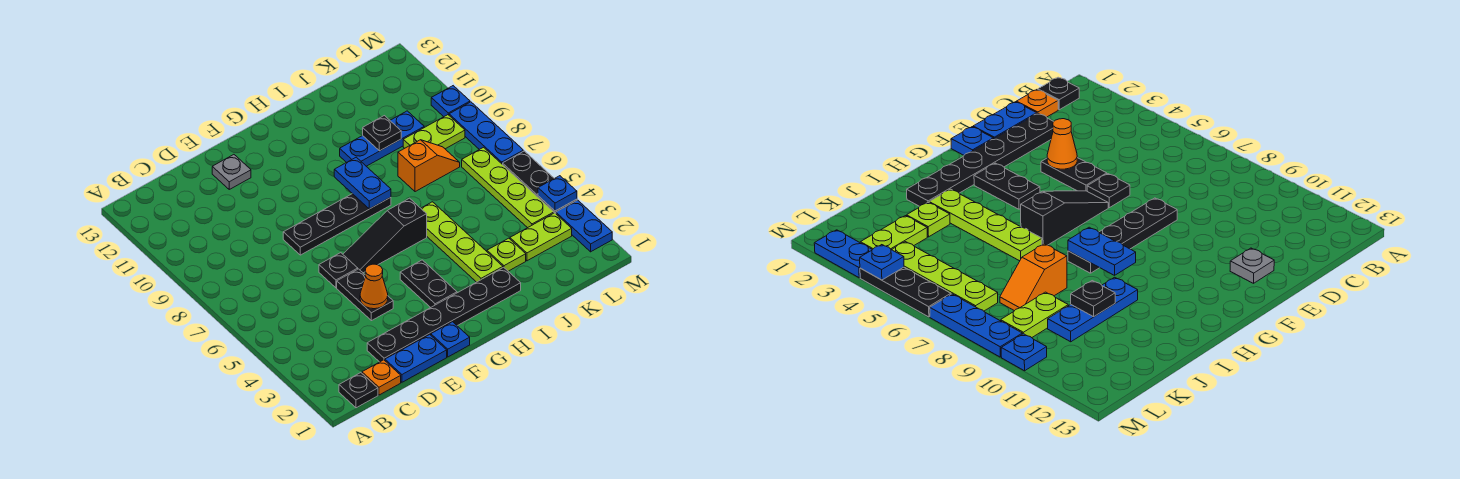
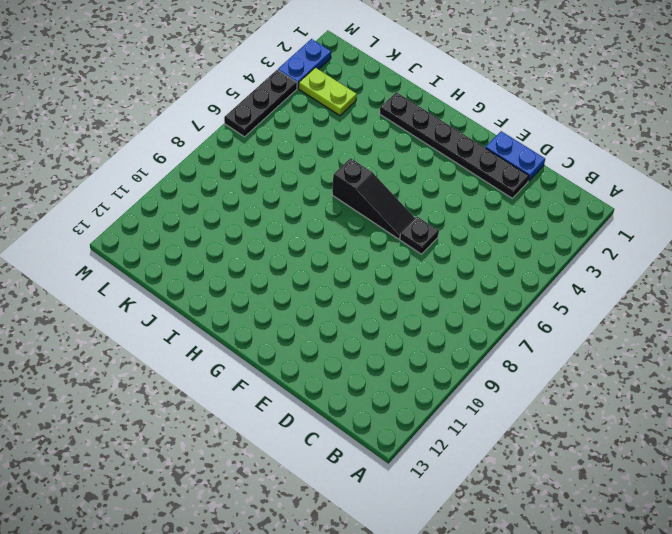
none -> black 1x1 plate [339,373,378,408]
none -> orange 1x1 plate [362,360,401,395]
none -> black 1x2 plate [337,269,393,321]

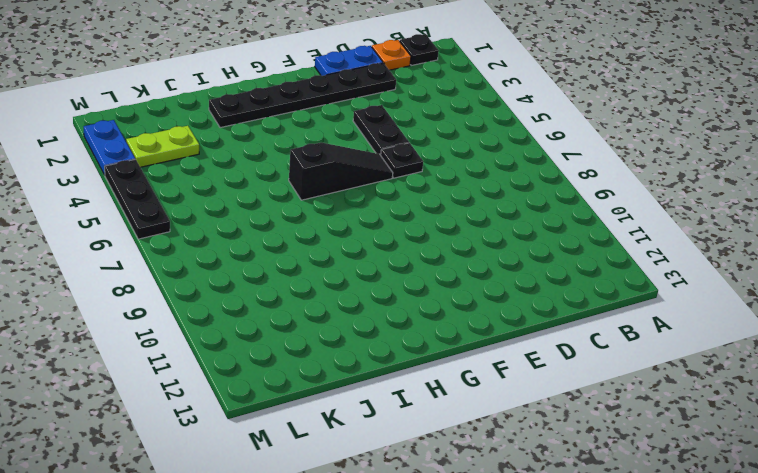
none -> black 1x4 plate [283,194,391,255]
none -> grey 1x1 plate [212,155,251,189]
none -> blue 1x1 plate [431,322,470,357]

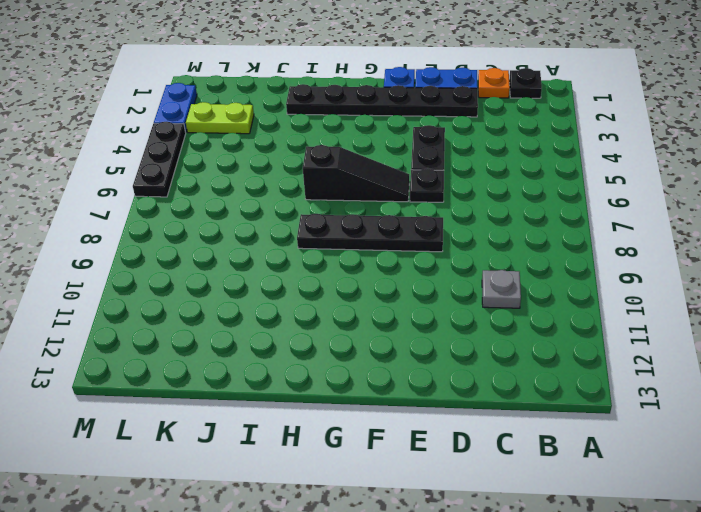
grey 1x1 plate [482,270,521,308] -> grey 1x1 plate moved to [212,155,251,189]
none -> black 1x2 plate [400,260,457,308]
none -> lime 1x4 plate [421,202,503,282]
none -> blue 1x3 plate [340,111,424,166]

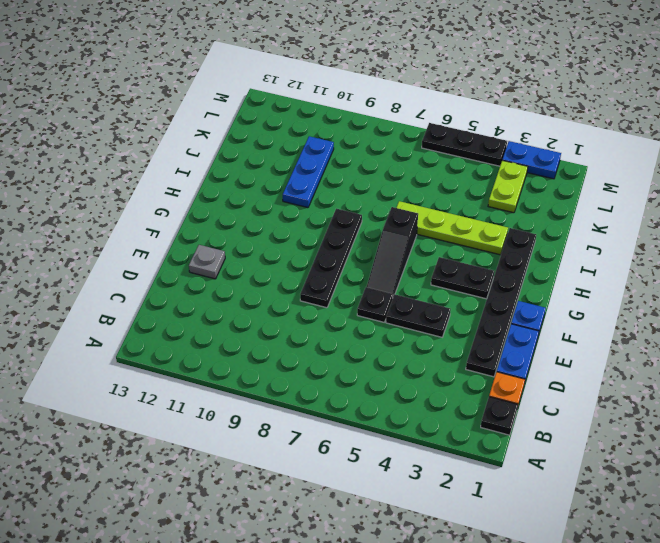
none -> lime 1x1 plate [487,238,526,271]
none -> orange 1x2 slope [398,140,460,192]
none -> lime 1x2 plate [403,115,465,149]

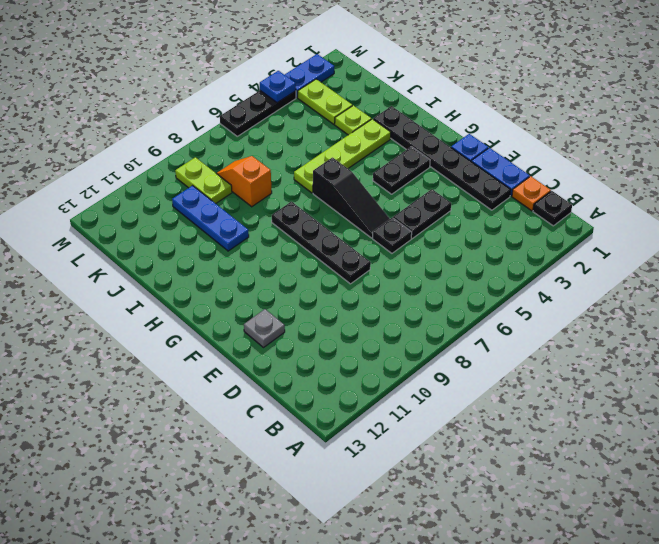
none -> lime 1x4 plate [462,147,554,228]
none -> blue 1x3 plate [449,102,523,165]
none -> blue 1x1 plate [431,86,470,117]

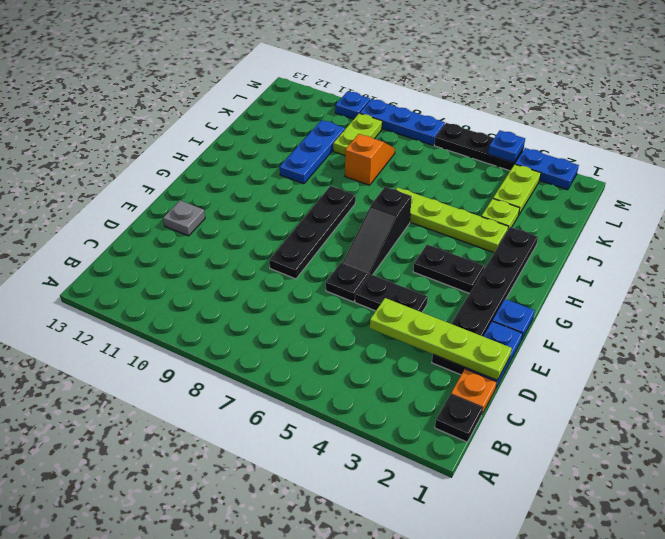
lime 1x4 plate [370,298,512,380] -> lime 1x4 plate moved to [462,147,554,228]
none -> orange 1x1 cone [360,264,388,309]
none -> blue 1x2 plate [334,157,391,209]
none -> black 1x1 plate [363,116,401,151]

